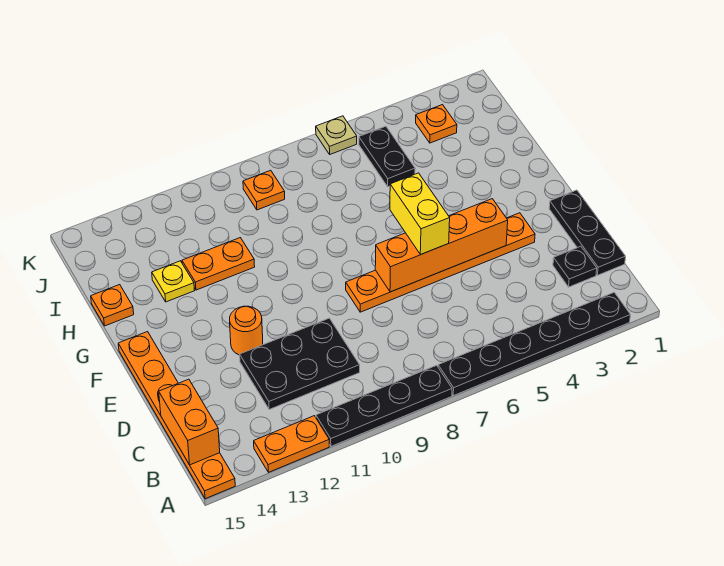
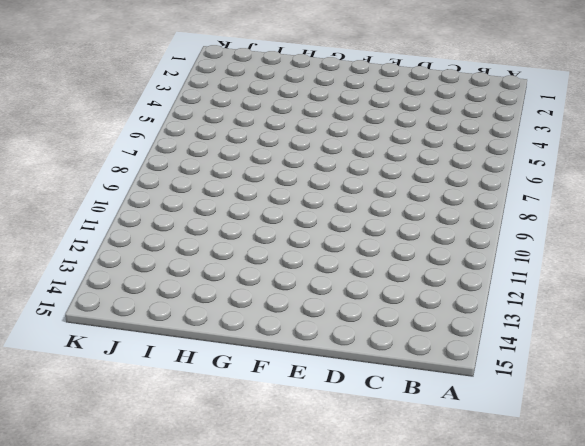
none -> black 1x6 plate [438,292,630,396]
none -> black 1x4 plate [316,365,452,446]
none -> orange 1x2 plate [254,416,329,472]

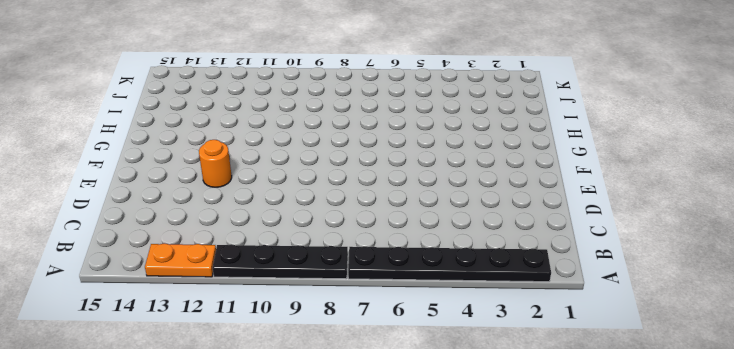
none -> orange 1x6 plate [118,332,235,499]
none -> black 1x3 plate [549,190,626,275]
none -> black 1x1 plate [553,246,597,287]

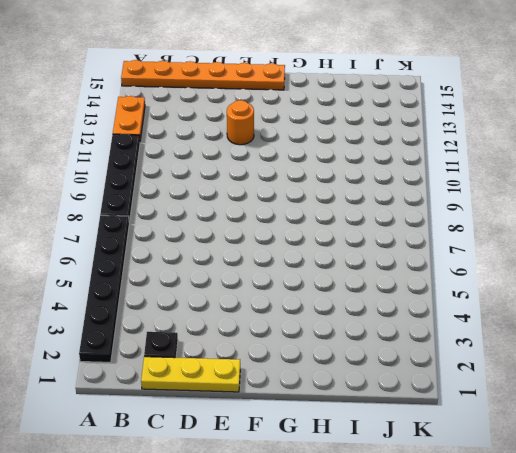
yellow 1x3 plate [141,357,240,392] -> black 1x3 plate [549,190,626,275]
none -> black 2x3 plate [240,318,360,410]
none -> orange 1x6 plate [346,213,535,312]
none -> orange 1x2 plate [182,238,255,290]

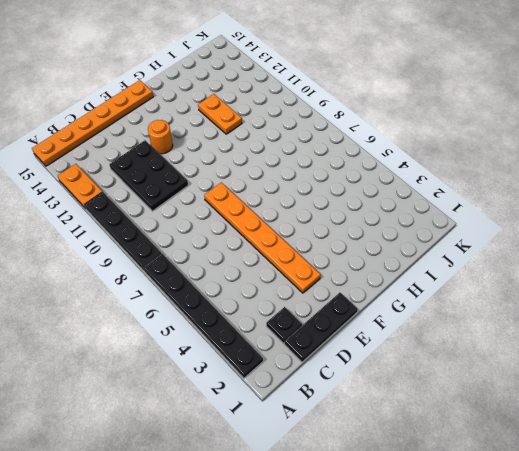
none -> yellow 1x1 plate [152,261,195,302]
none -> orange 1x1 plate [91,285,134,326]
none -> black 1x2 plate [359,126,415,187]

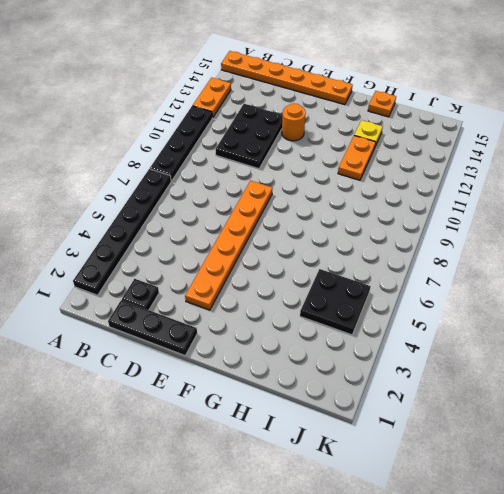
black 2x2 plate [300,269,371,335] -> black 1x2 plate [359,126,415,187]
none -> orange 1x1 plate [416,105,457,143]
none -> orange 1x1 plate [243,170,285,210]
none -> tan 1x1 plate [316,116,357,154]

